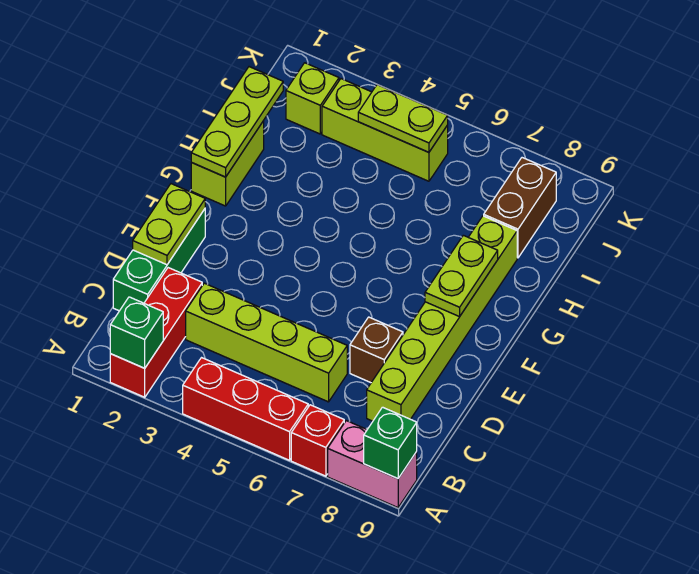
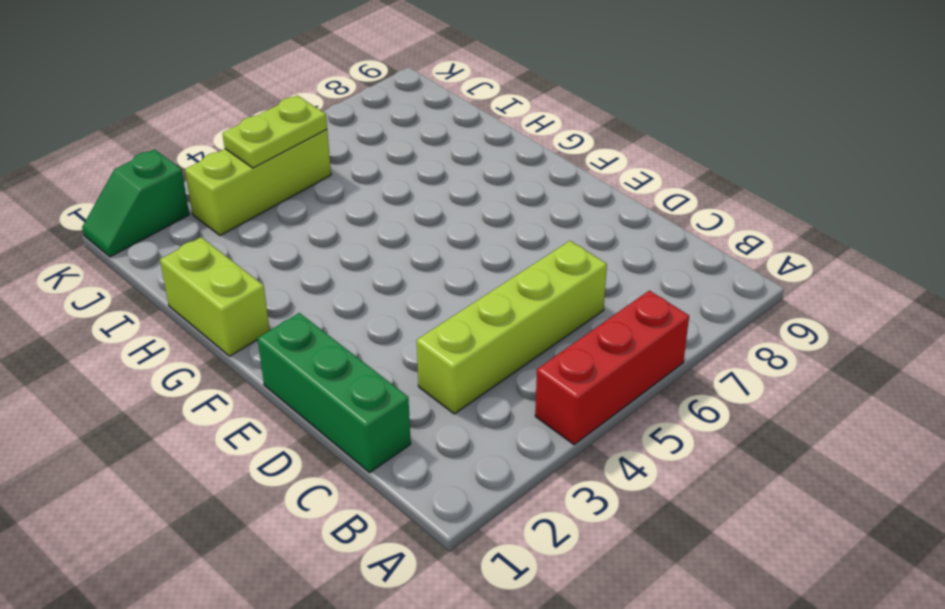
green 1x2 slope [82,149,189,257] -> none
none -> red 1x3 brick [110,268,202,397]
none -> red 1x1 brick [291,405,344,476]
none -> pink 1x2 brick [328,421,417,508]

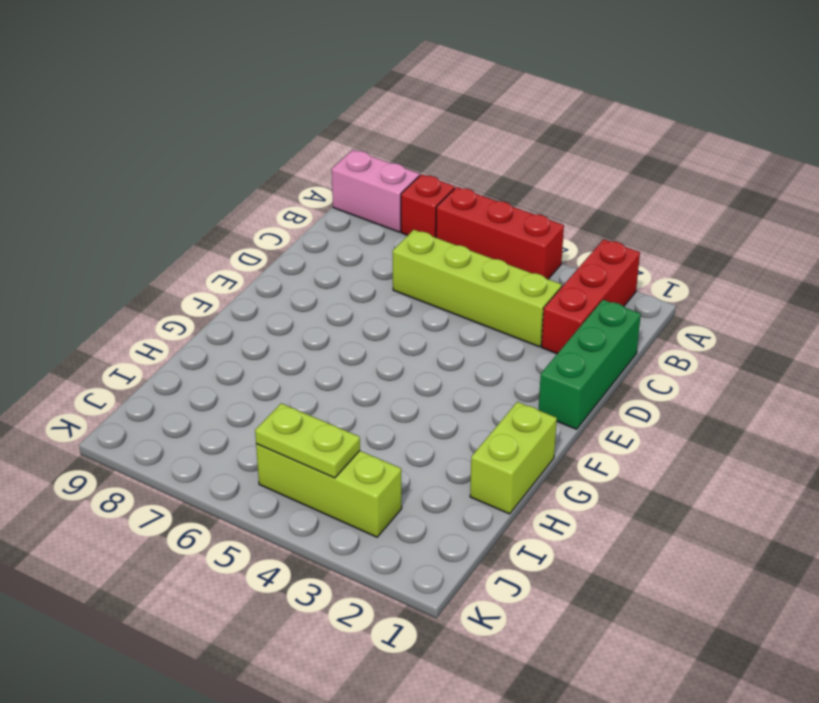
none -> lime 1x6 brick [367,216,517,421]
none -> brown 1x1 brick [350,317,403,383]
none -> brown 1x2 brick [484,158,556,258]

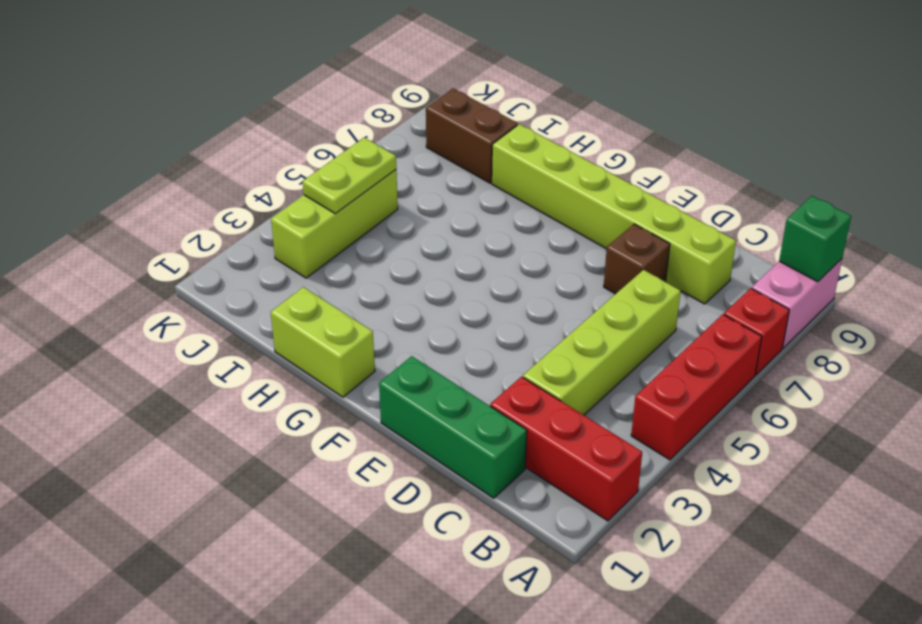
none -> lime 1x1 brick [286,63,339,134]
none -> green 1x1 brick [110,297,163,368]
none -> lime 1x2 plate [133,184,205,265]

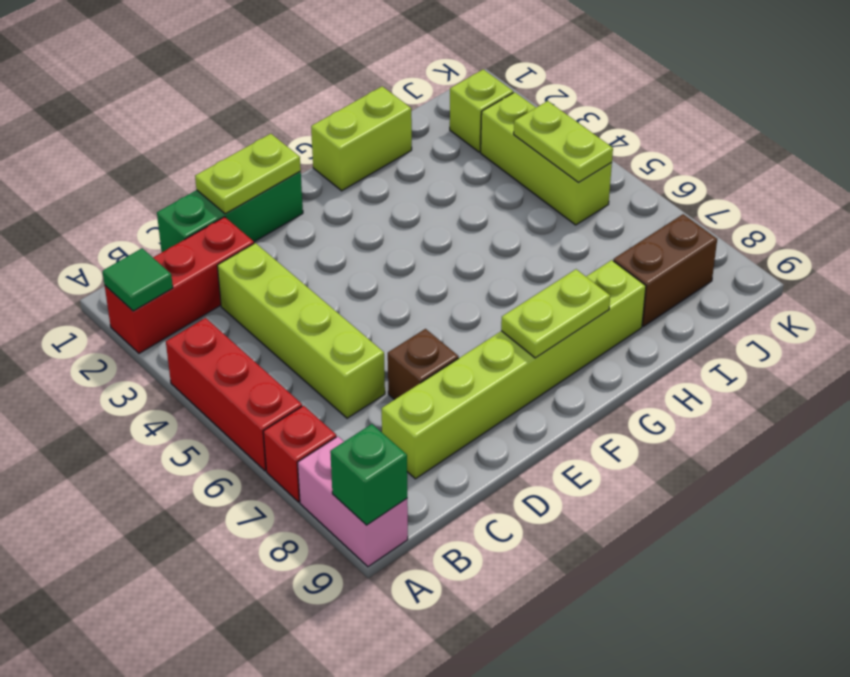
green 1x1 tile [103,248,173,311] -> green 1x1 brick [110,297,163,368]
none -> lime 1x3 plate [191,67,283,177]

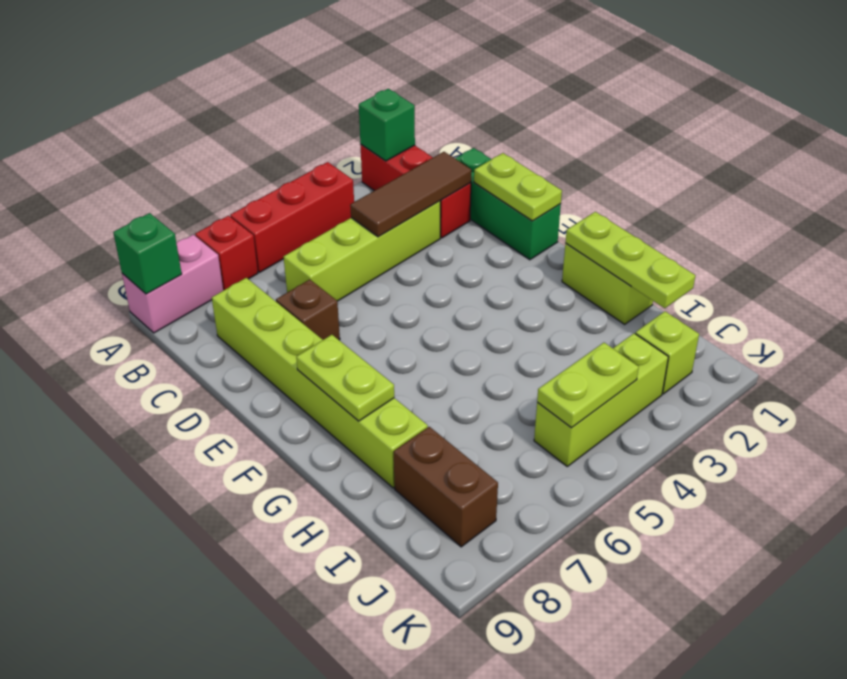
brown 1x3 tile [350,152,471,237] -> none

